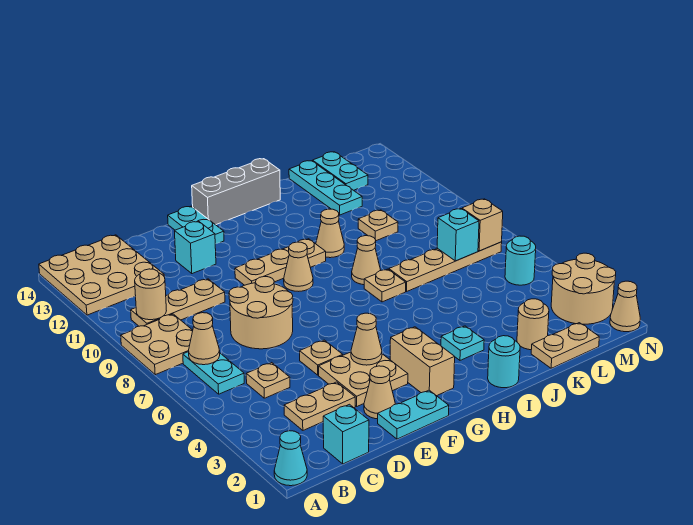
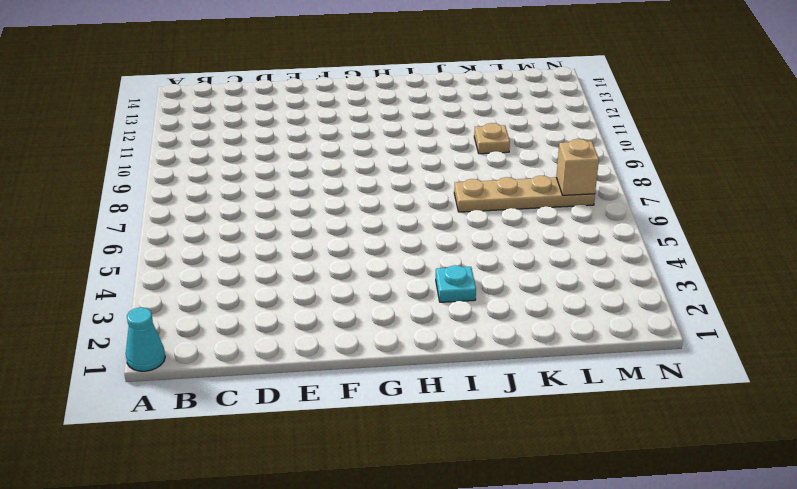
none -> tan 2x2 plate [121,314,193,375]
none -> tan 3x3 plate [39,235,165,315]
none -> cyan 1x2 plate [183,352,244,394]
none -> tan 1x3 plate [131,279,225,326]

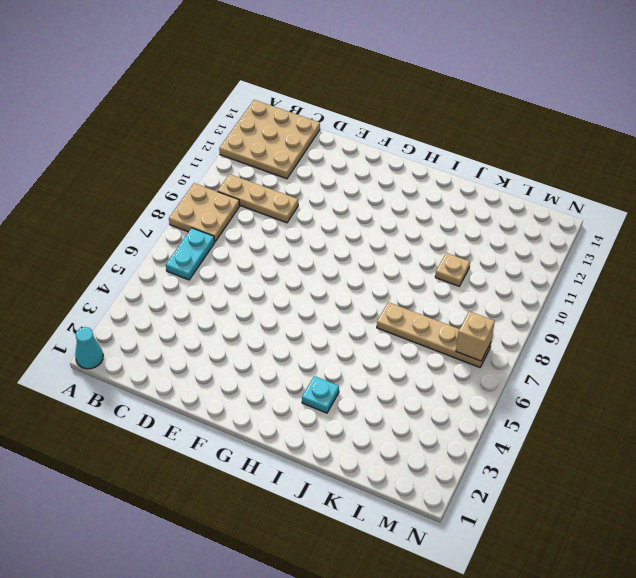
none -> cyan 1x1 brick [323,404,369,464]
none -> tan 1x2 plate [284,382,355,430]
none -> tan 1x1 plate [246,363,290,398]
none -> tan 2x2 round brick [229,277,293,349]

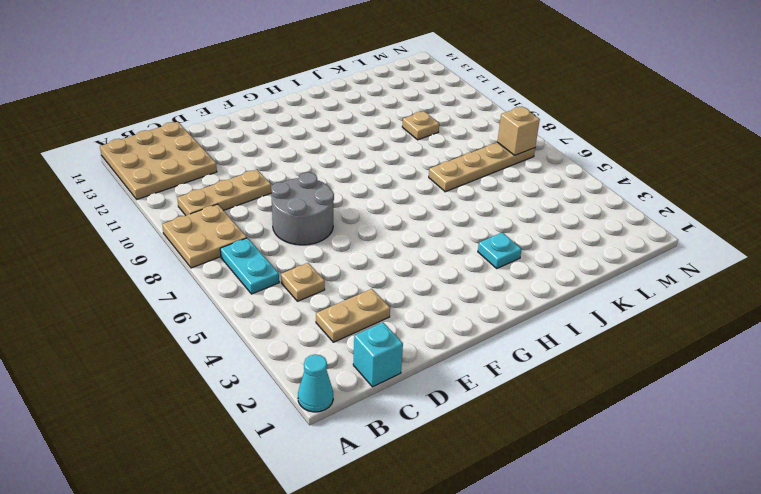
grey 2x2 round brick [271,172,334,245] -> tan 2x2 round brick [229,277,293,349]
none -> cyan 1x2 plate [378,390,449,439]
none -> tan 1x1 cone [364,366,395,419]
none -> tan 2x2 plate [319,352,408,406]
none -> tan 1x1 plate [300,340,343,375]

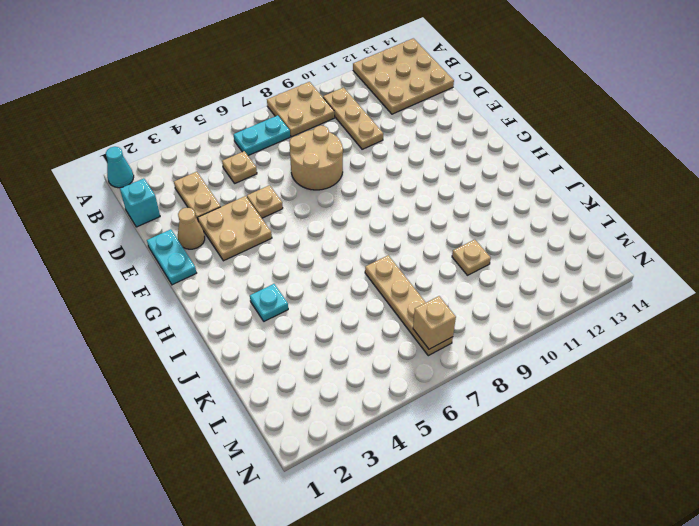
none -> cyan 1x1 brick [175,221,216,274]
none -> tan 1x3 plate [235,239,326,285]
none -> cyan 1x2 plate [168,206,224,244]
none -> tan 1x2 brick [390,327,455,396]

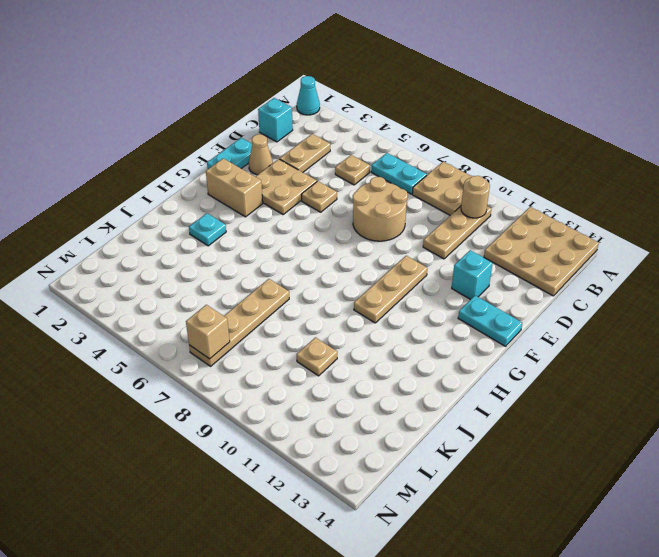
none -> tan 1x1 cone [284,242,313,291]
none -> grey 1x3 brick [192,159,280,225]
none -> cyan 1x1 round brick [488,336,520,388]
none -> tan 1x1 plate [364,269,406,302]

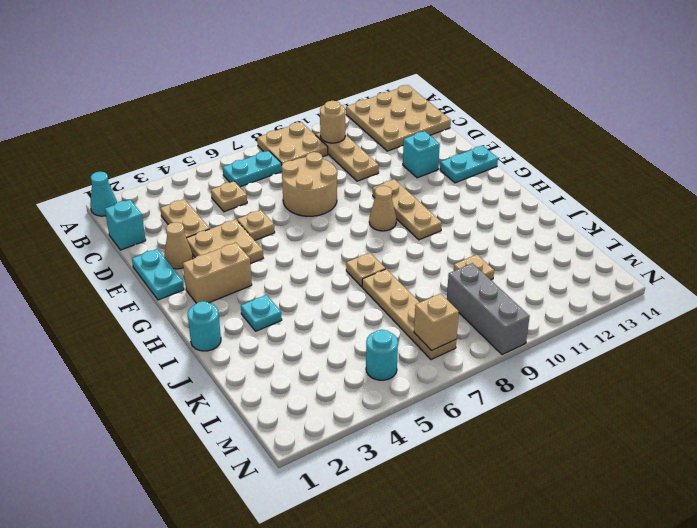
grey 1x3 brick [447,263,530,355] -> grey 1x3 brick moved to [192,159,280,225]
none -> tan 1x1 cone [352,236,381,285]
none -> tan 1x1 cone [316,209,344,258]
none -> tan 1x2 plate [531,323,599,368]
none -> tan 1x1 round brick [517,299,549,350]

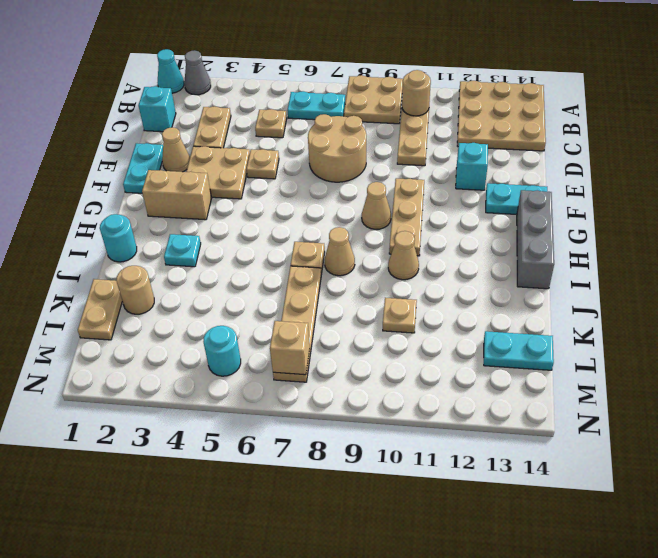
grey 1x1 cone [184,50,211,95] -> none
none -> cyan 1x3 plate [289,161,362,215]
none -> tan 2x2 round brick [551,253,616,324]
none -> tan 1x1 cone [610,281,640,332]
none -> tan 1x1 cone [189,313,220,365]

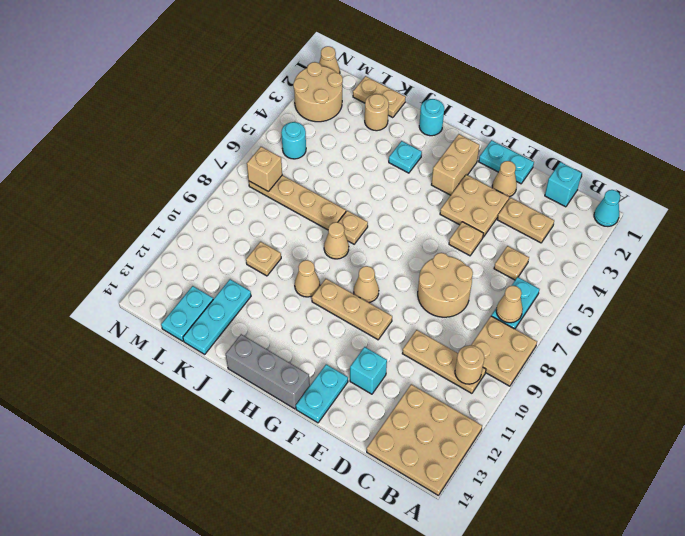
none -> tan 1x1 cone [351,313,382,365]
none -> cyan 1x1 brick [437,209,479,261]

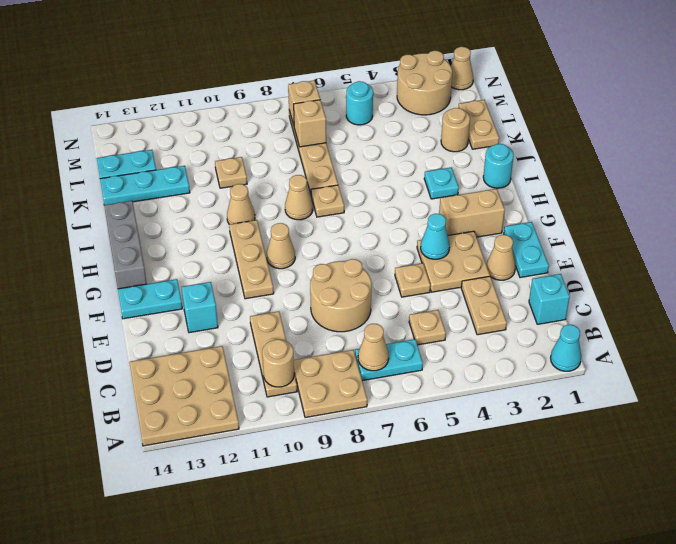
cyan 1x1 cone [421,214,450,259] -> tan 1x1 cone [351,313,382,365]
tan 1x1 brick [294,100,326,147] -> cyan 1x1 brick [437,209,479,261]

